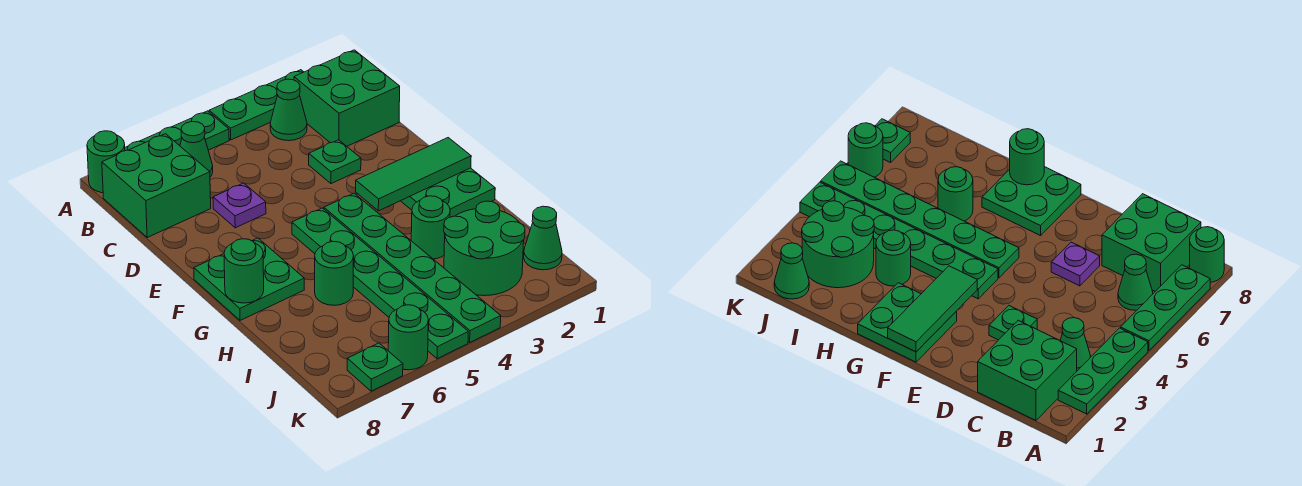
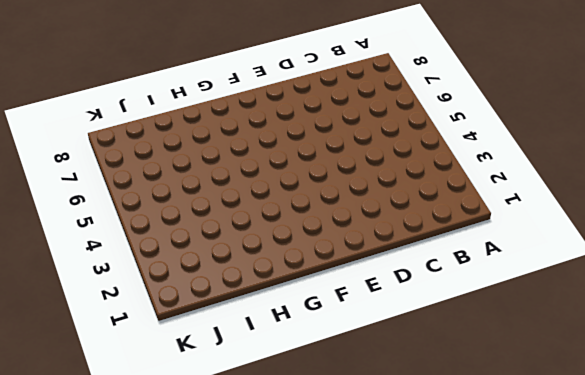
none -> green 1x3 plate [209,70,303,140]
none -> green 1x3 plate [125,111,229,151]
none -> green 1x1 round brick [87,131,125,193]

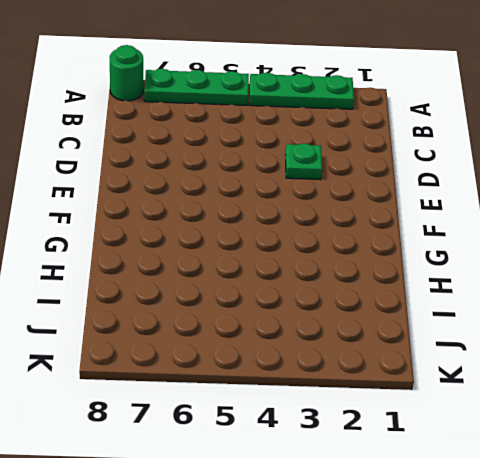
none -> green 2x2 brick [294,50,400,146]
none -> green 1x1 cone [270,79,307,141]
none -> green 1x1 cone [180,121,213,177]

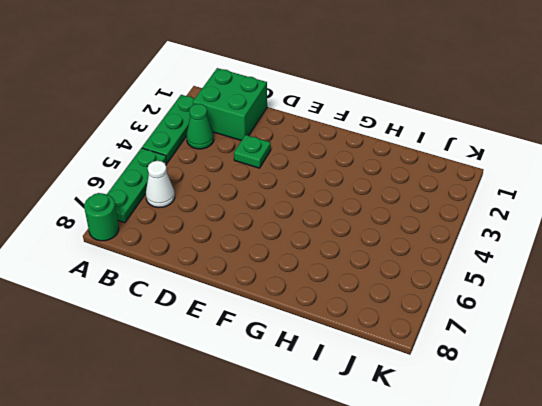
white 1x1 cone [146,161,175,207] -> green 1x1 cone [180,121,213,177]
none -> green 2x2 brick [102,134,211,237]
none -> purple 1x1 plate [213,183,266,228]
none -> green 2x2 plate [401,168,495,217]

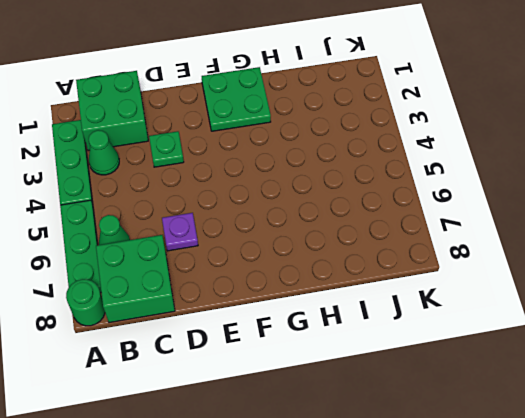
none -> green 1x6 plate [324,193,501,342]
none -> green 1x6 plate [292,208,468,359]
none -> green 2x2 plate [194,238,304,320]

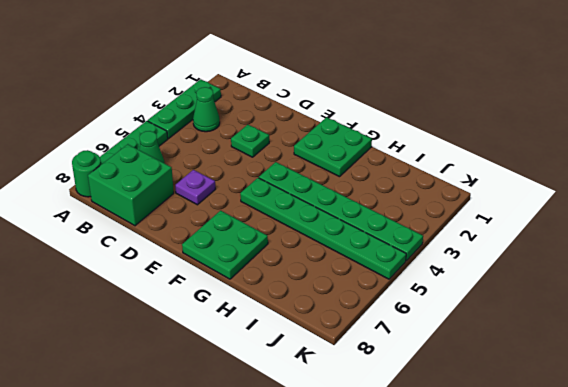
none -> green 2x2 brick [294,50,400,146]
none -> green 1x1 round brick [411,196,450,259]
none -> green 1x1 round brick [315,241,354,305]

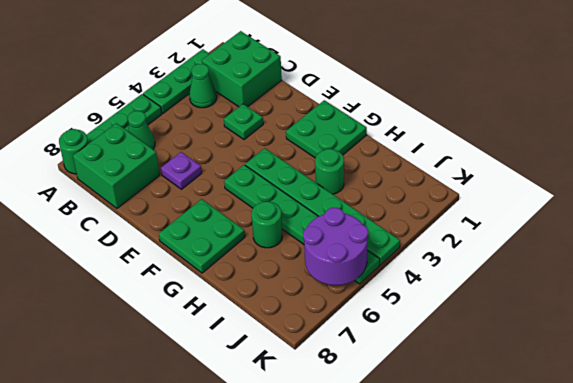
purple 2x2 round brick [303,208,368,285] -> none
none -> green 2x2 round brick [444,201,525,296]
none -> green 1x1 cone [524,206,562,270]
none -> green 1x1 round brick [388,305,428,370]

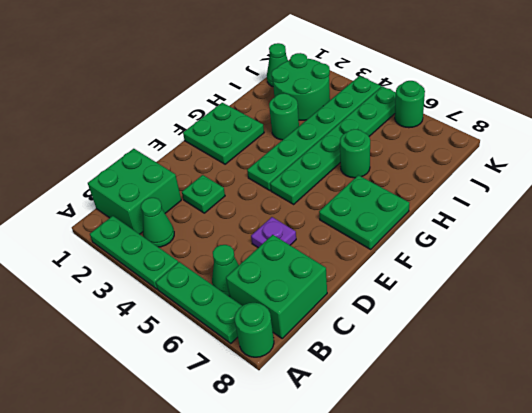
none -> green 1x1 plate [347,343,403,391]
none -> green 1x3 tile [356,138,471,211]
none -> green 1x1 round brick [224,239,264,303]

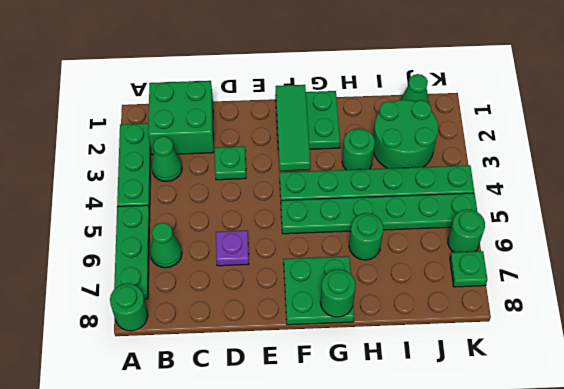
none -> green 2x2 brick [102,134,211,237]

